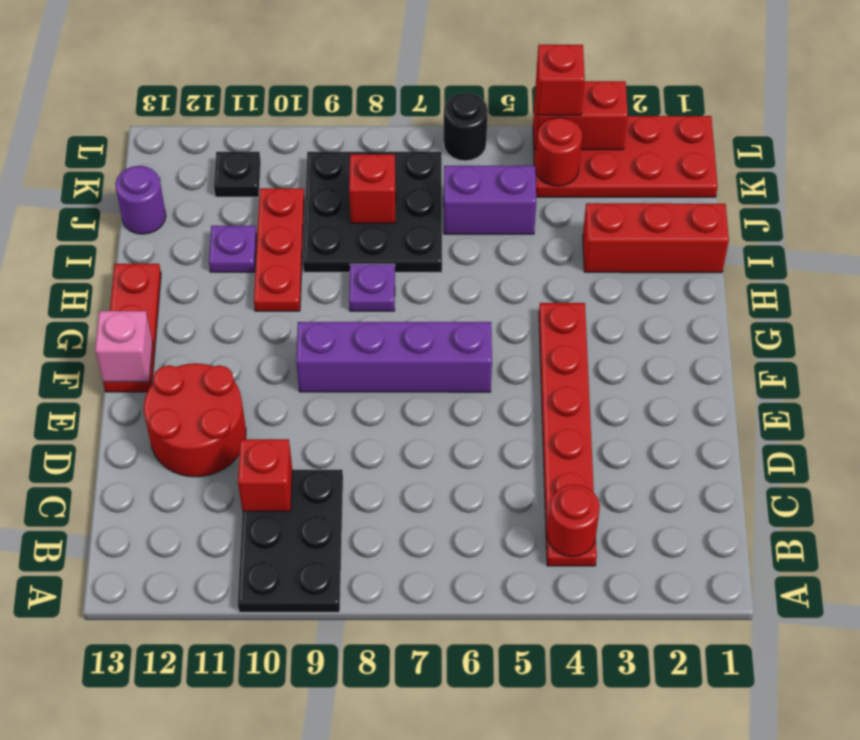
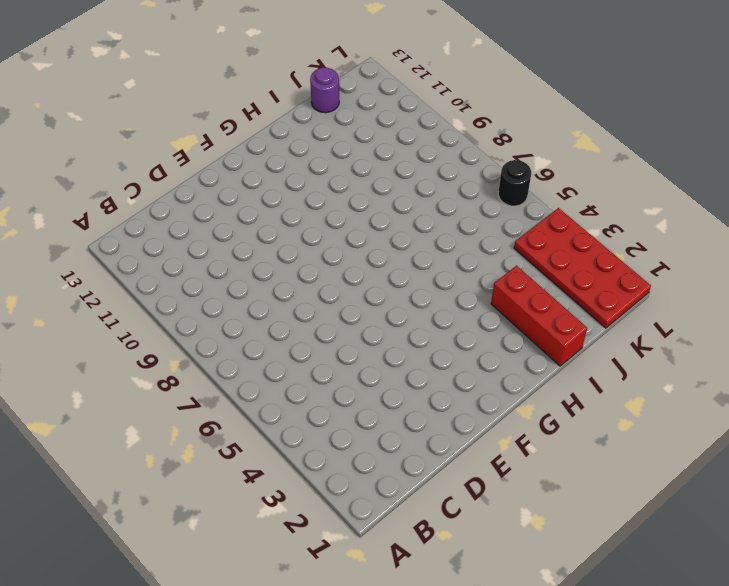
none -> black 2x3 plate [238,470,343,612]
none -> red 1x6 plate [539,303,597,566]
none -> red 2x2 round brick [144,363,246,477]

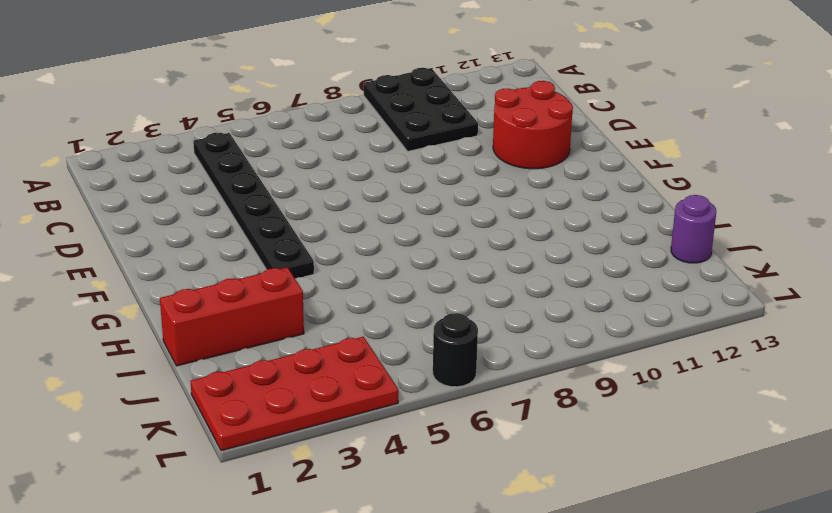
black 1x6 plate [193,133,314,278] -> red 1x6 plate [539,303,597,566]
none -> purple 1x4 brick [296,322,492,392]
none -> red 1x3 plate [103,264,161,392]
none -> purple 1x1 plate [349,264,395,311]

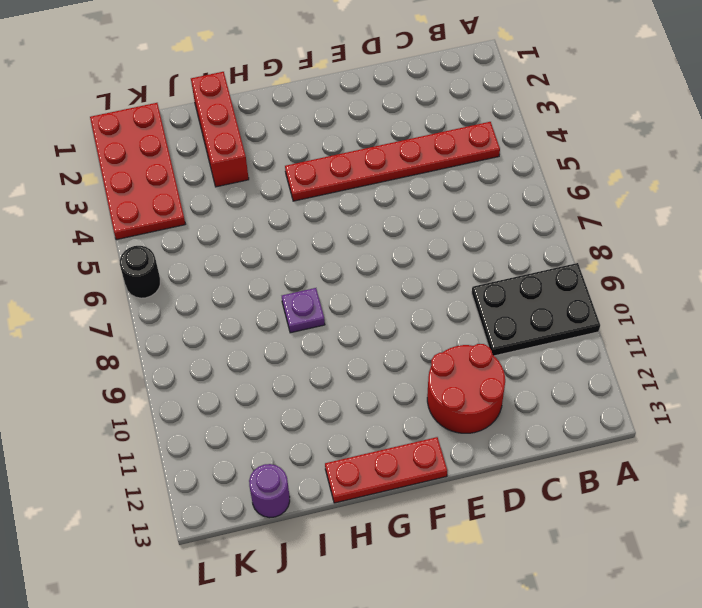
none -> purple 1x4 brick [296,322,492,392]
none -> red 1x3 plate [254,188,304,311]
none -> black 3x3 plate [303,152,442,272]

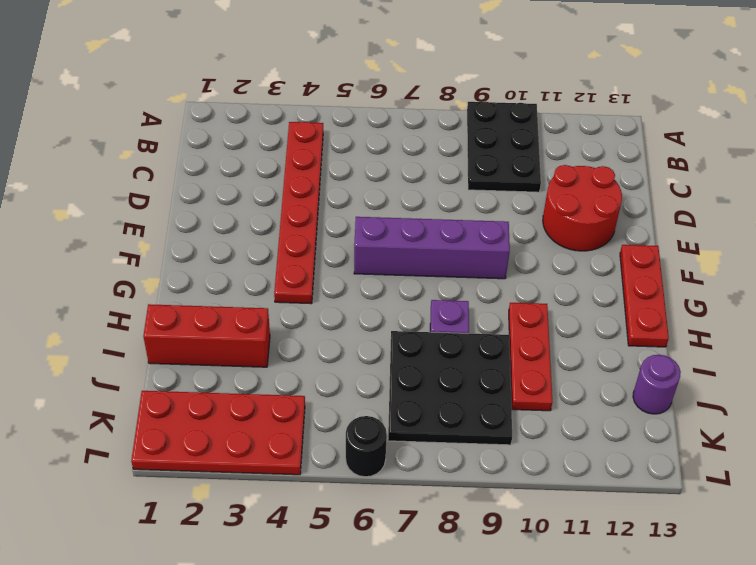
none -> purple 1x1 plate [209,226,257,272]
none -> purple 1x2 brick [444,166,536,234]
none -> black 1x1 plate [214,152,261,197]

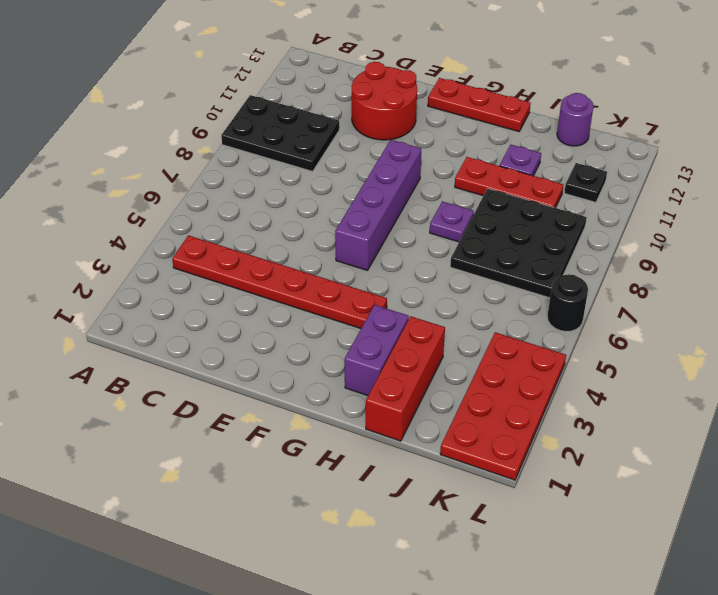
purple 1x2 brick [345,305,409,396] -> purple 1x2 brick moved to [444,166,536,234]
none -> red 1x1 round brick [547,484,600,557]
none -> red 1x1 brick [238,439,292,511]
none -> pink 1x1 brick [95,311,153,382]

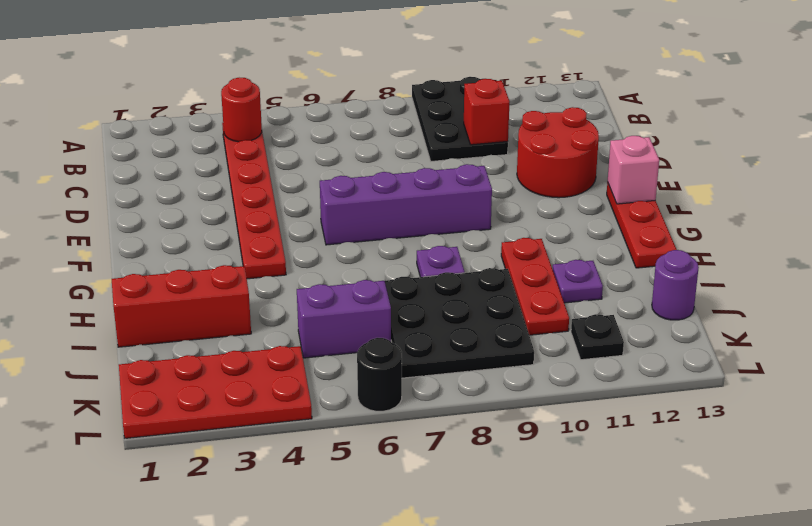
none -> red 1x1 brick [349,154,396,223]
none -> red 1x1 round brick [535,117,582,186]
none -> red 1x2 brick [534,81,628,150]

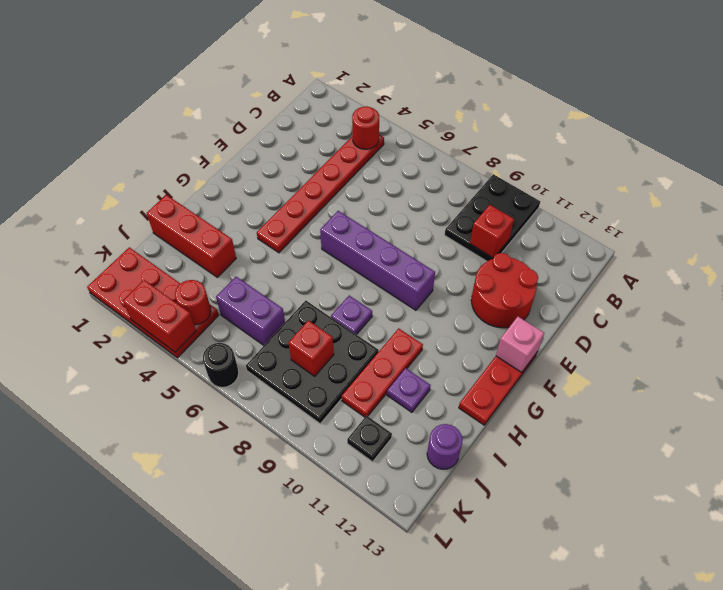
none -> red 1x1 brick [536,45,585,115]

